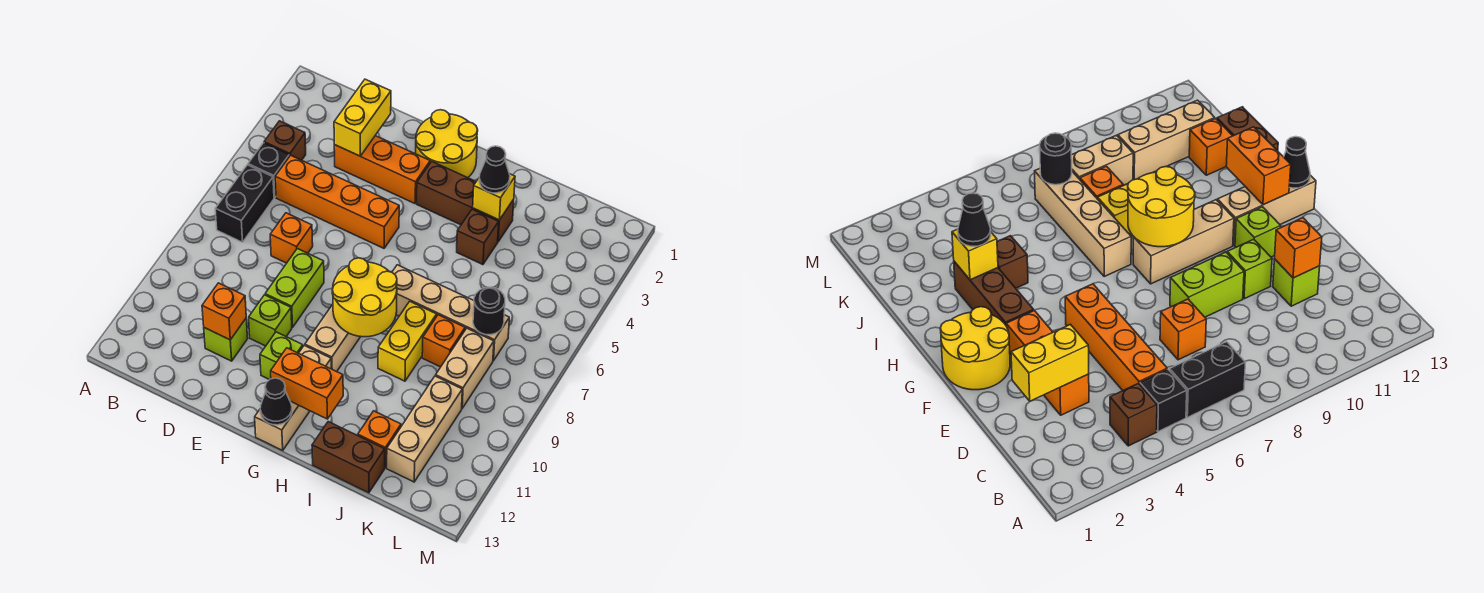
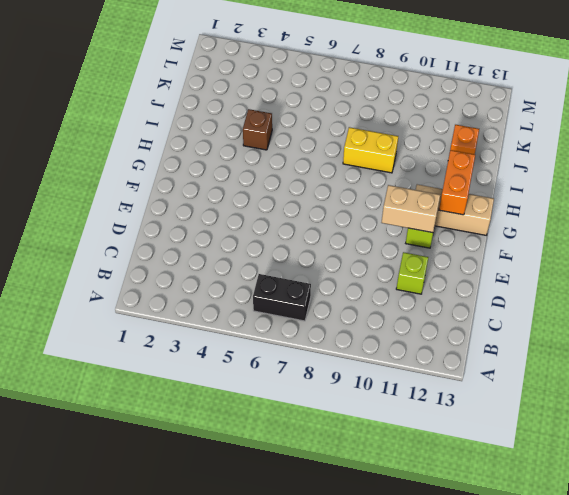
tan 1x2 brick [381,185,440,233] -> tan 1x2 brick moved to [436,328,494,408]
none -> brown 1x1 brick [264,121,306,160]
none -> black 1x1 brick [248,143,289,197]
none -> orange 1x4 brick [275,155,399,248]
none -> orange 1x3 brick [334,136,430,203]

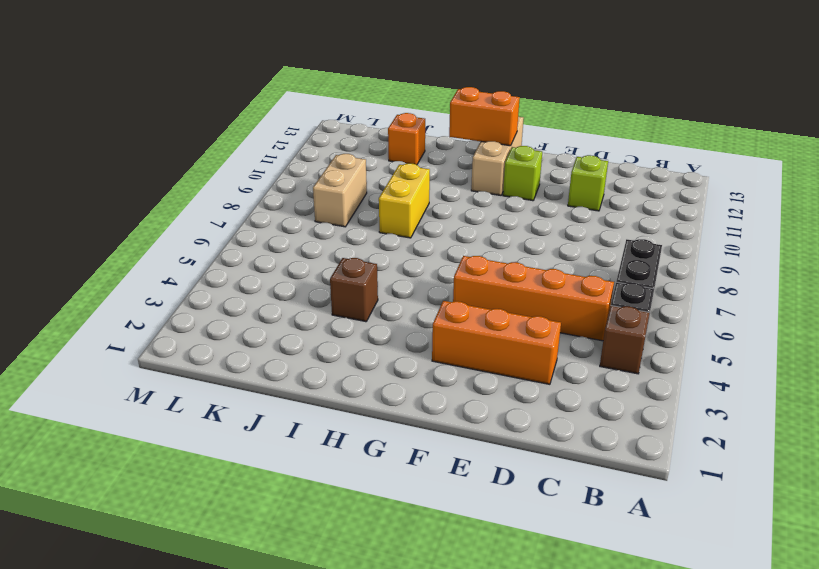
none -> orange 1x1 brick [270,213,313,263]
none -> lime 1x2 brick [265,249,324,327]
none -> lime 1x1 brick [249,295,292,346]
none -> yellow 2x2 round brick [416,110,478,178]

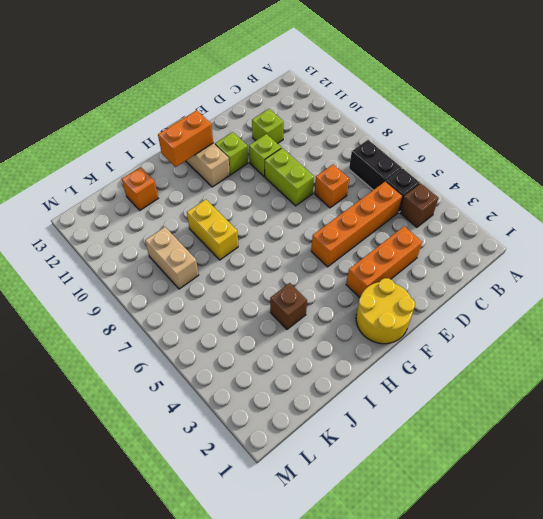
none -> brown 1x3 brick [417,162,514,242]
none -> tan 1x3 brick [305,304,361,372]
none -> tan 1x4 brick [392,265,509,361]
none -> brown 1x2 brick [312,422,385,493]

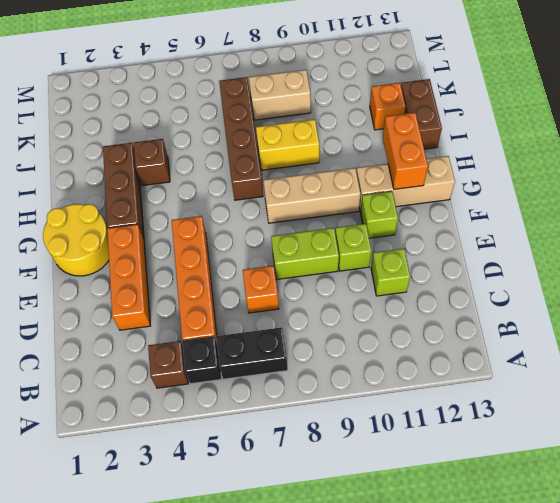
brown 1x4 brick [219,77,263,200] -> tan 1x4 brick [392,265,509,361]
none -> orange 1x1 brick [422,315,465,367]
none -> tan 1x3 brick [387,376,462,482]
none -> yellow 1x2 brick [334,79,391,156]
none -> orange 1x1 brick [202,283,246,340]

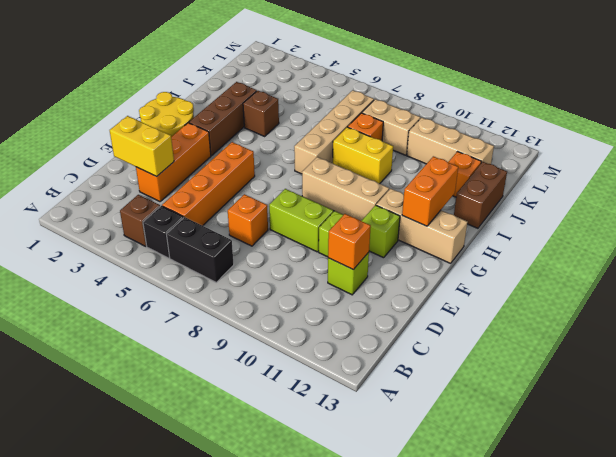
none -> yellow 2x2 round brick [332,258,397,337]
none -> black 1x1 cone [260,378,292,425]
none -> yellow 1x1 brick [473,174,515,220]
none -> black 1x1 round brick [473,287,505,335]

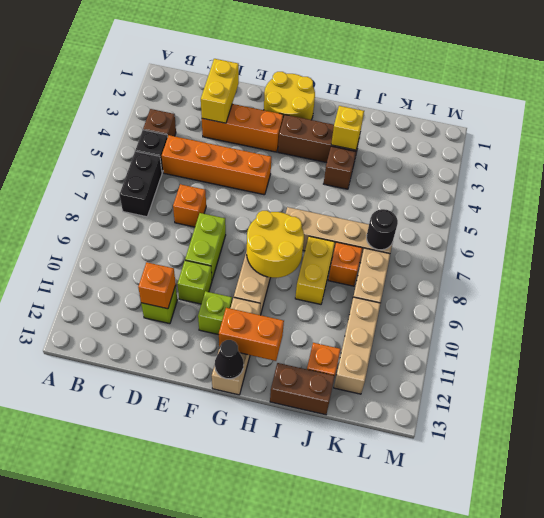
none -> black 1x1 cone [479,146,510,193]

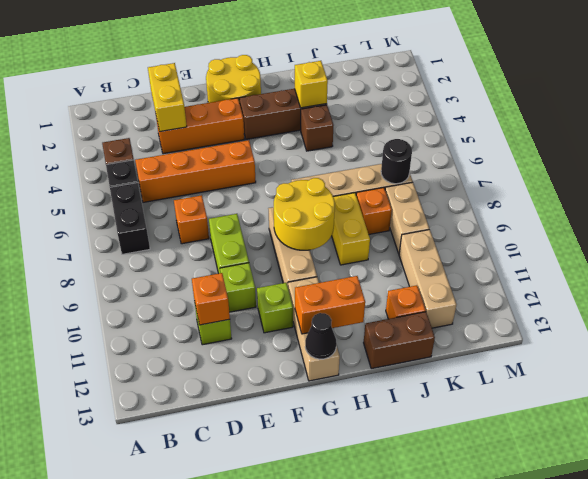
none -> black 1x1 cone [479,146,510,193]

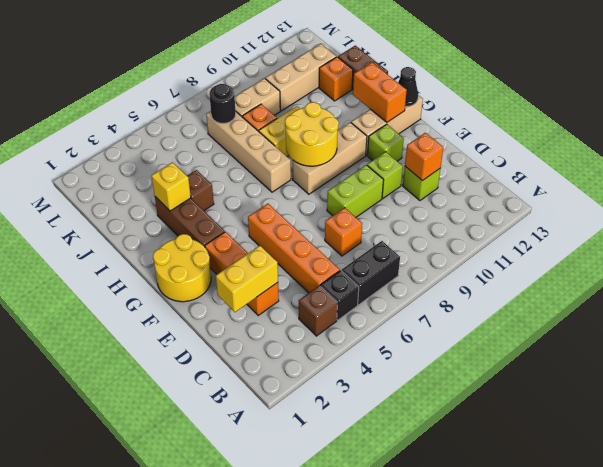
none -> black 1x1 cone [479,146,510,193]

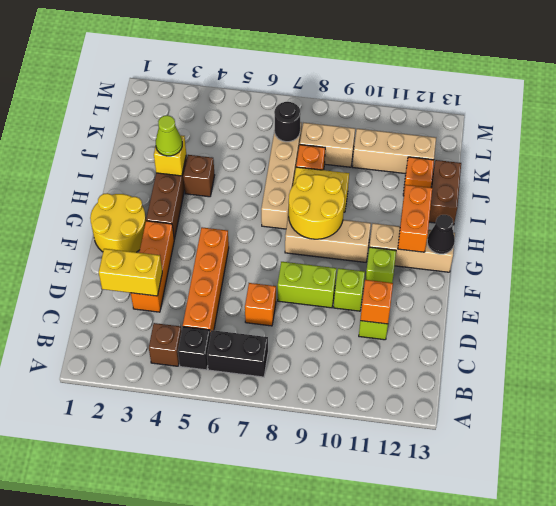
lime 1x1 cone [156,115,182,156] -> black 1x1 cone [479,146,510,193]

